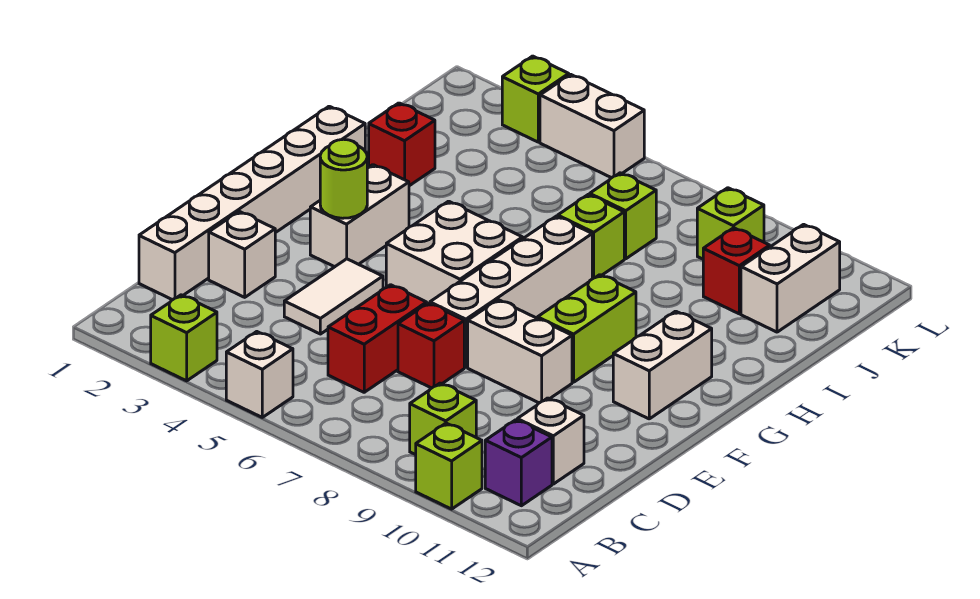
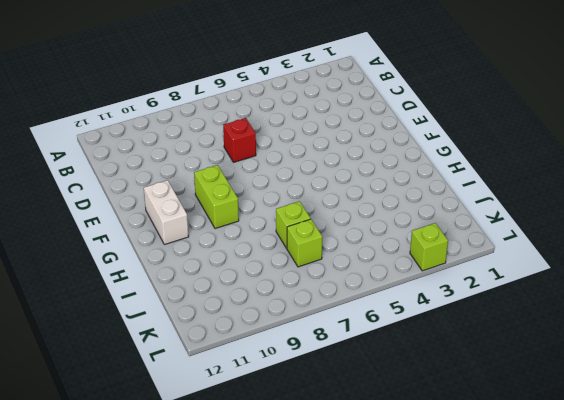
none -> lime 1x1 brick [151,295,217,381]
none -> white 1x1 brick [226,332,293,417]
none -> lime 1x1 brick [416,423,482,509]

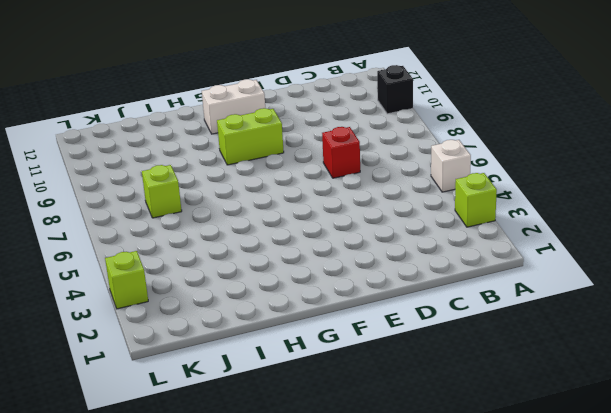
black 1x1 brick [377,65,413,114] -> lime 1x1 brick [416,423,482,509]
none -> lime 1x1 brick [410,383,476,455]
none -> purple 1x1 brick [485,420,552,506]
none -> white 1x6 brick [139,106,365,300]

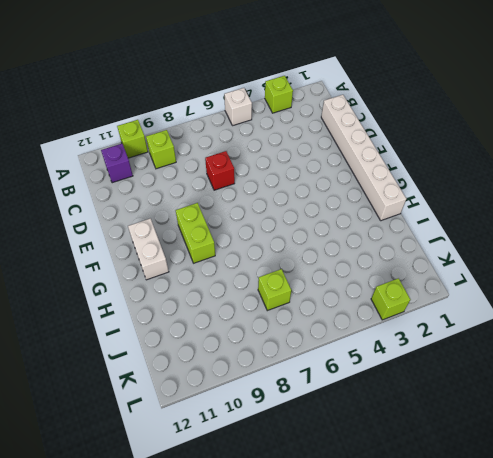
none -> red 1x2 brick [328,285,427,392]
none -> white 1x1 brick [517,398,584,484]
none -> white 1x1 brick [209,211,275,297]

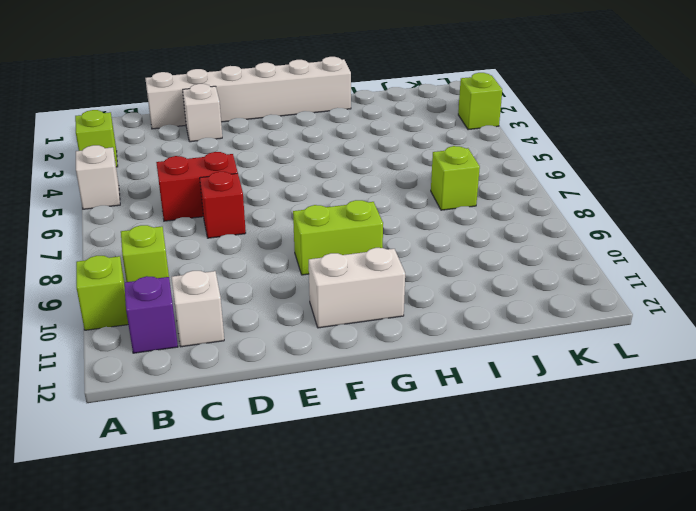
none -> white 1x2 tile [284,259,383,334]
none -> white 1x4 brick [430,216,592,367]
none -> white 1x2 brick [468,300,572,403]

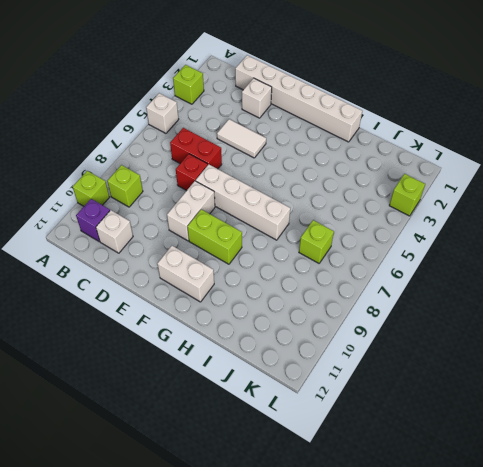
none -> white 1x2 brick [310,165,409,267]
none -> white 2x2 brick [386,201,522,304]
none -> red 1x1 brick [369,103,435,186]

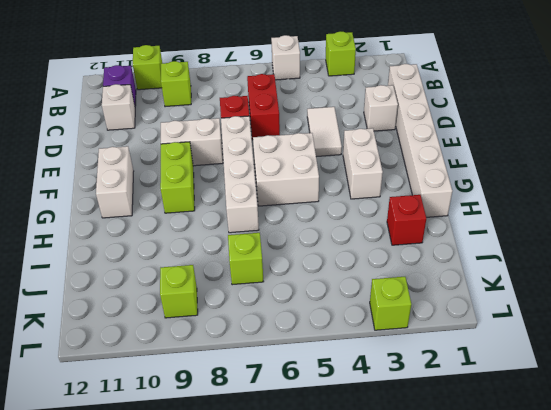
none -> lime 1x1 brick [558,195,624,279]
none -> red 1x1 brick [703,228,770,314]
none -> white 1x2 brick [741,224,840,332]

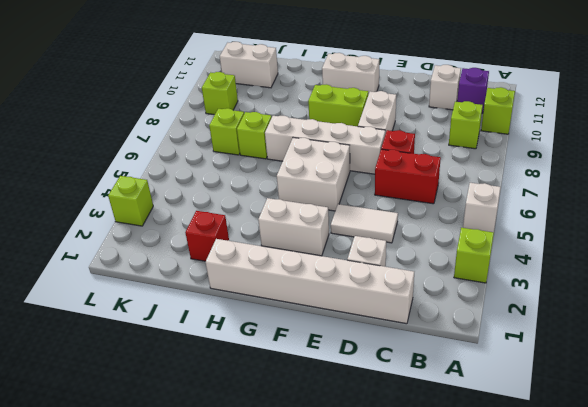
none -> red 1x1 brick [703,228,770,314]
none -> white 1x2 brick [540,74,644,178]
none -> lime 1x1 round brick [320,139,367,218]

